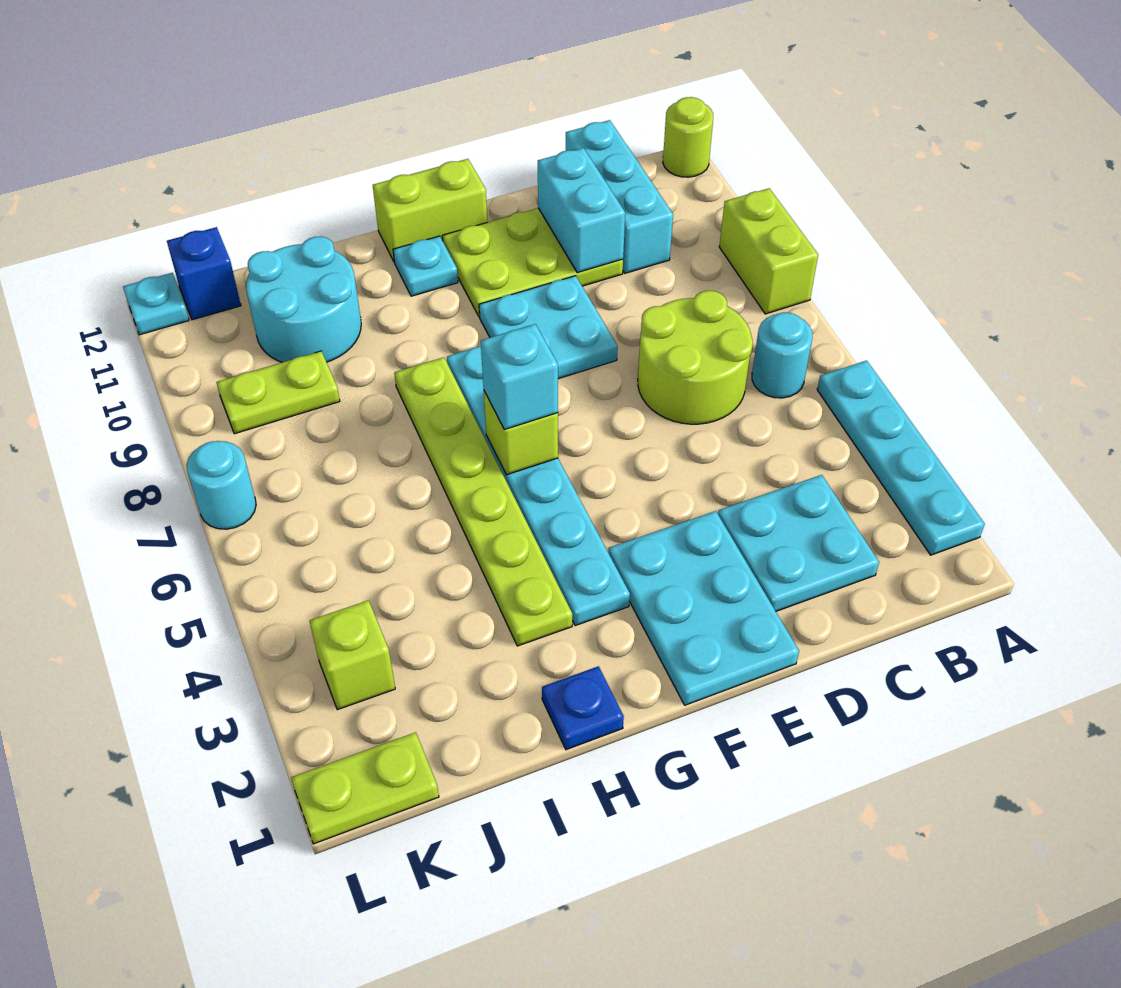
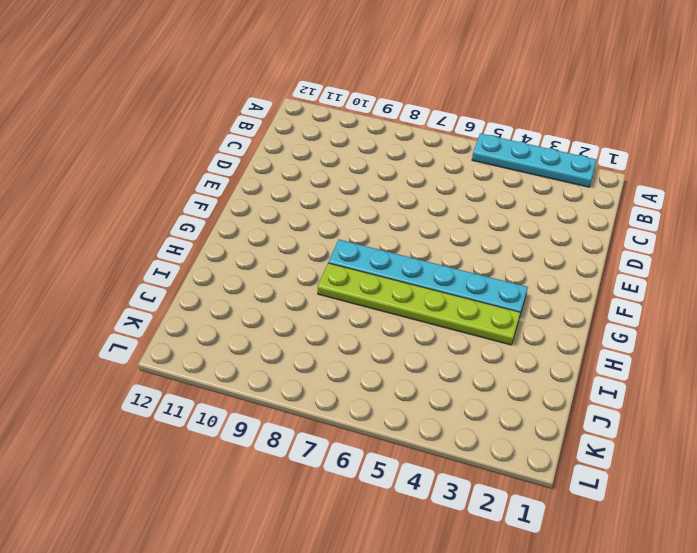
none -> lime 1x2 brick [719,188,818,314]
none -> lime 1x1 round brick [663,97,713,177]
none -> cyan 1x1 round brick [752,313,812,398]

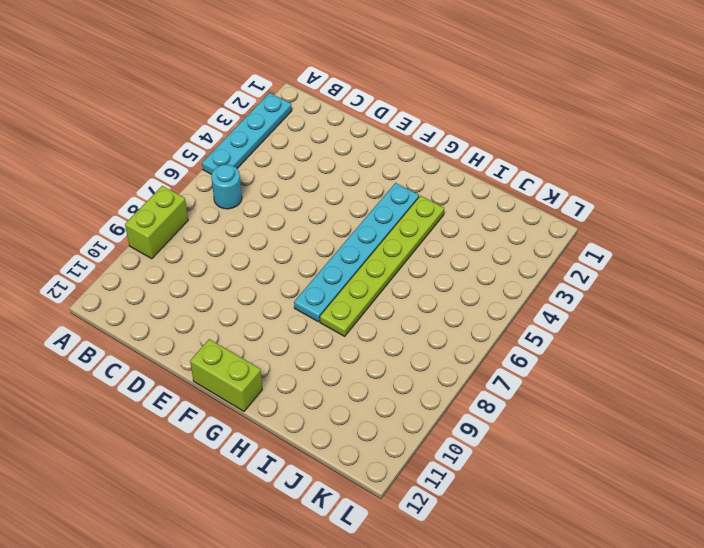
none -> lime 1x1 round brick [663,97,713,177]
none -> cyan 2x2 plate [718,475,879,611]
none -> lime 2x2 round brick [638,291,753,424]

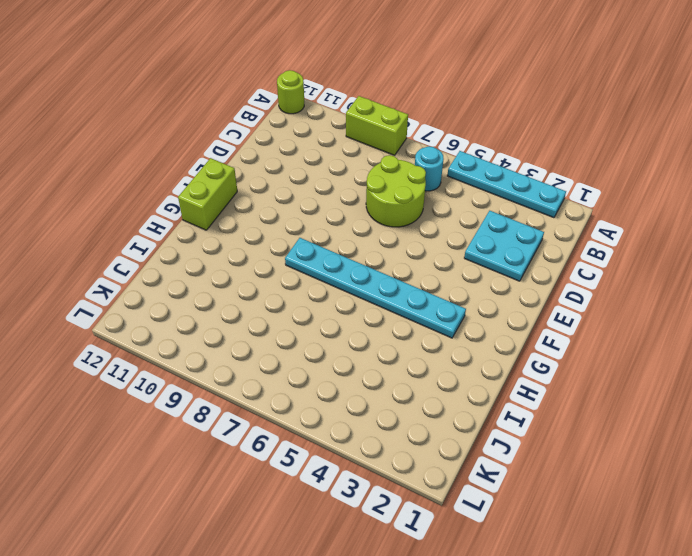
none -> cyan 1x3 brick [566,120,673,273]
none -> lime 2x3 plate [442,208,623,317]
none -> cyan 2x3 plate [609,511,799,705]

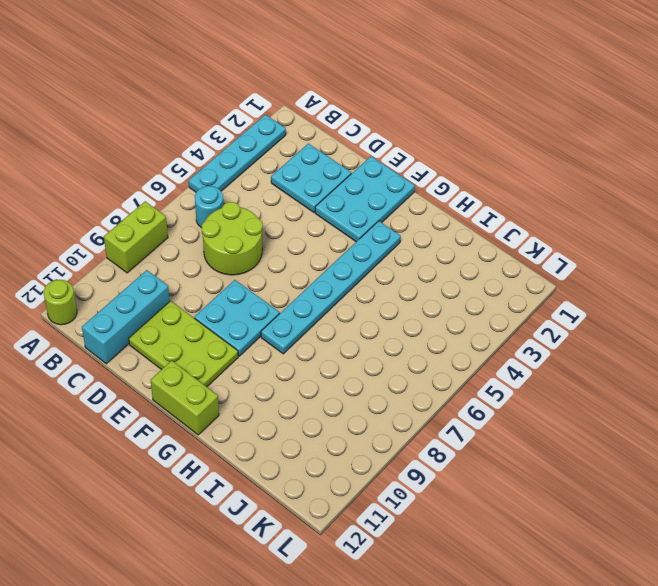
none -> cyan 1x1 plate [393,236,458,296]
none -> blue 1x1 plate [542,666,624,750]
none -> lime 1x6 plate [394,357,572,646]

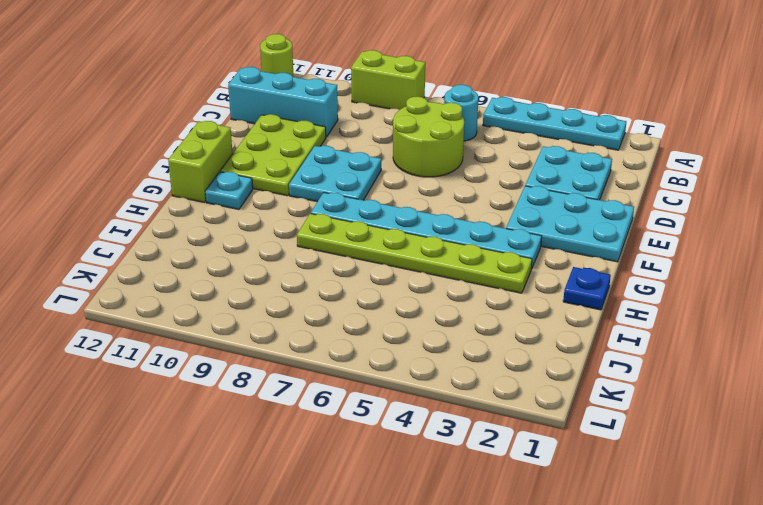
none -> cyan 2x2 round brick [246,236,361,362]
none -> lime 1x2 plate [216,351,340,434]
none -> lime 1x2 plate [291,732,439,844]

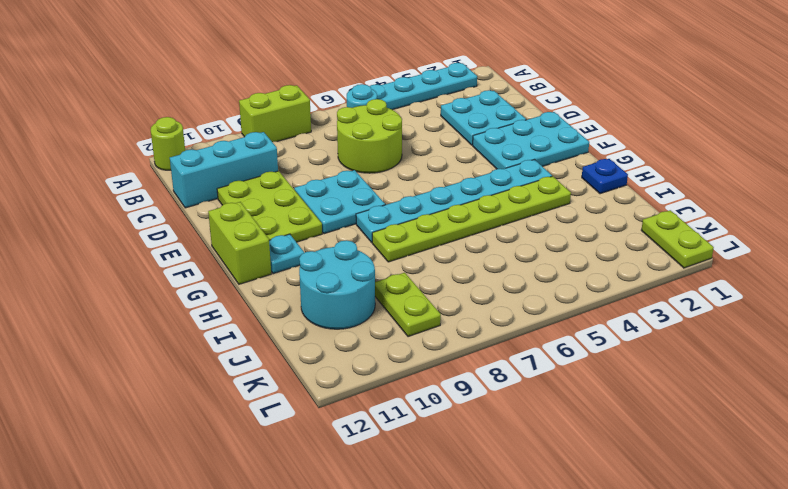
none -> lime 1x1 brick [310,600,395,710]
none -> blue 1x1 brick [167,227,241,320]
none -> cyan 1x1 round brick [186,441,256,529]

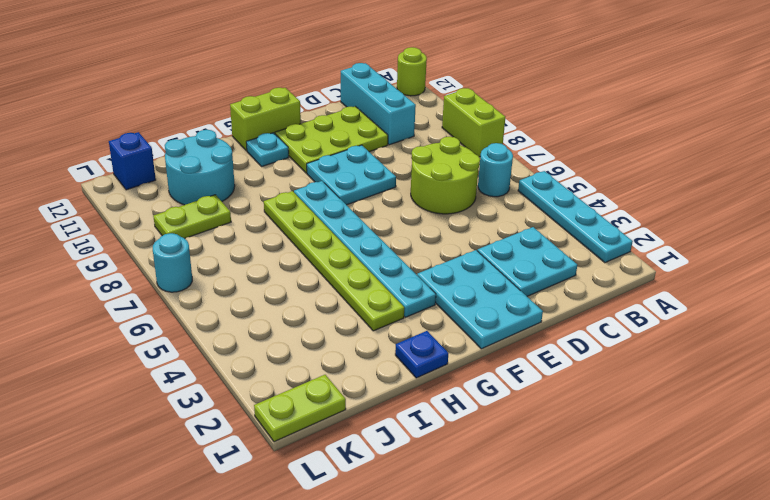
none -> lime 1x1 brick [310,600,395,710]
none -> cyan 1x1 plate [123,273,189,335]
none -> cyan 1x2 brick [538,148,625,273]

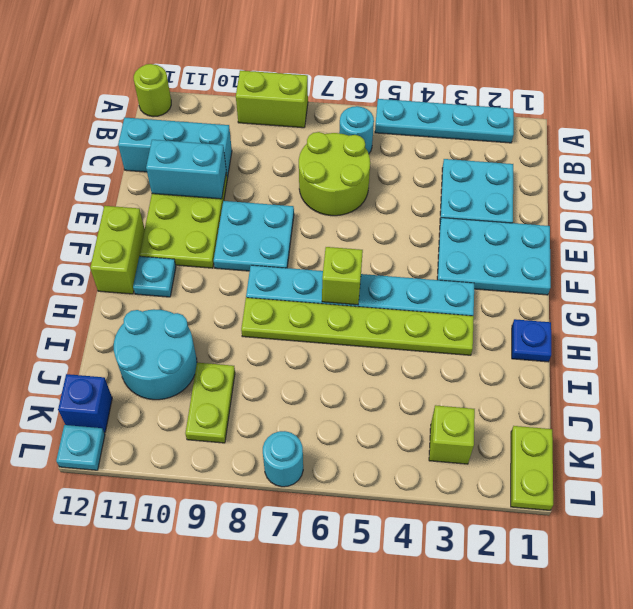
none -> cyan 1x1 brick [481,324,558,430]

